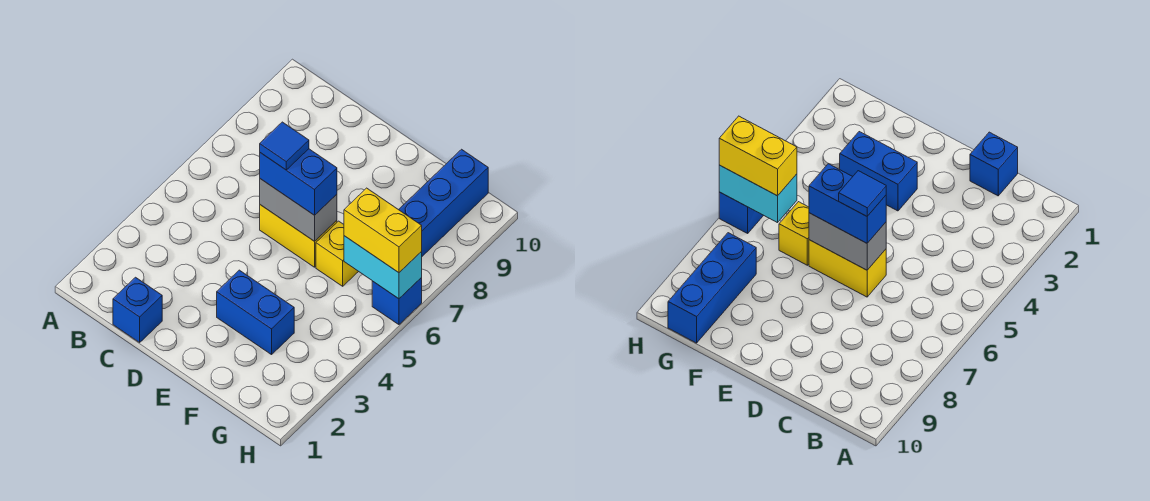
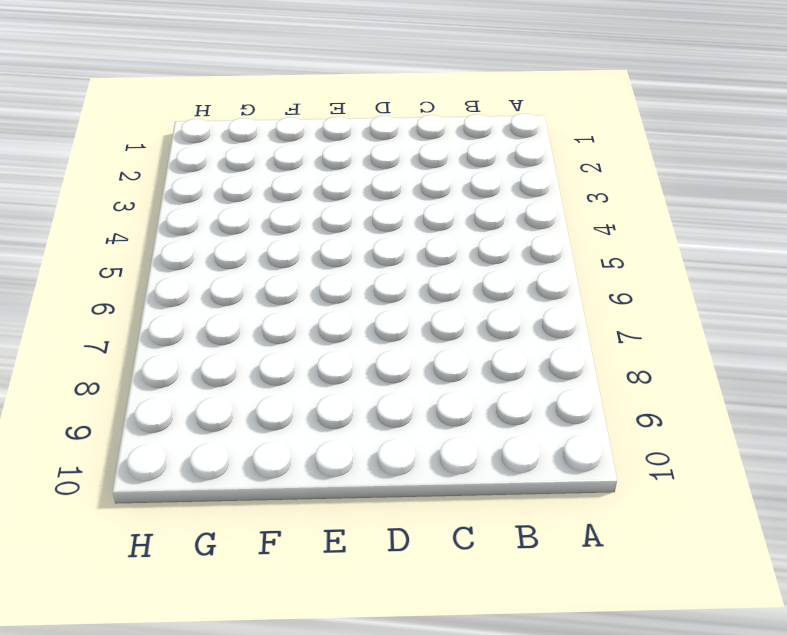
none -> blue 1x1 brick [113,277,162,342]
none -> yellow 1x2 brick [260,205,337,267]

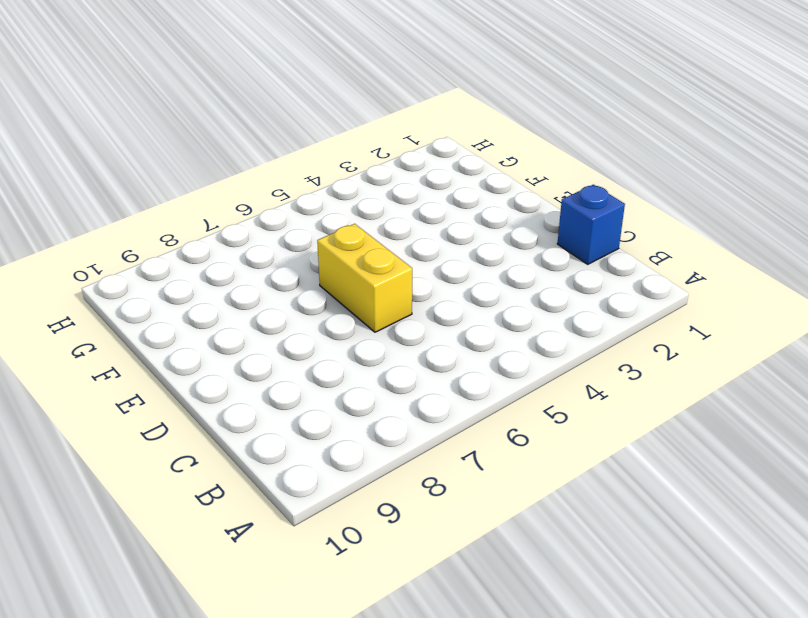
none -> blue 1x2 brick [217,270,294,355]
none -> yellow 1x1 brick [316,221,359,286]

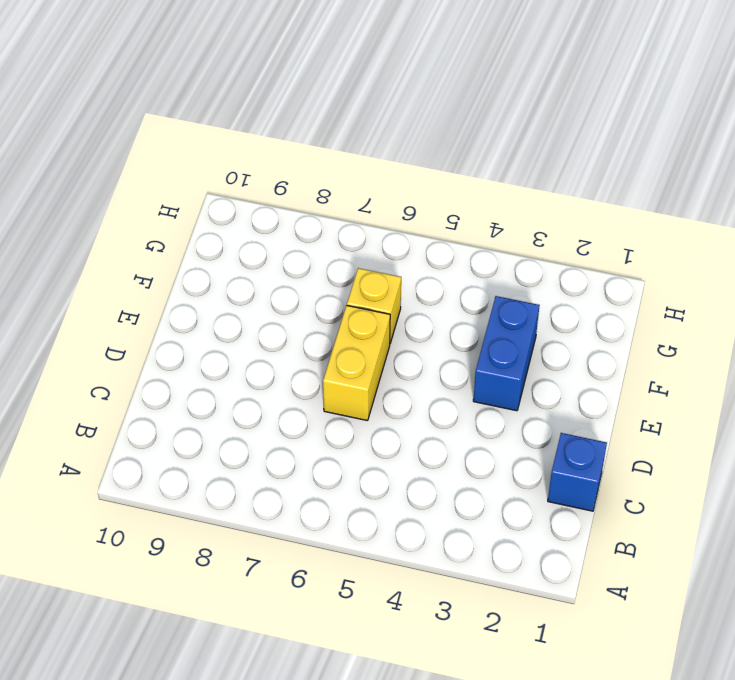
none -> blue 1x3 brick [399,149,488,256]
none -> blue 1x1 brick [372,278,422,325]

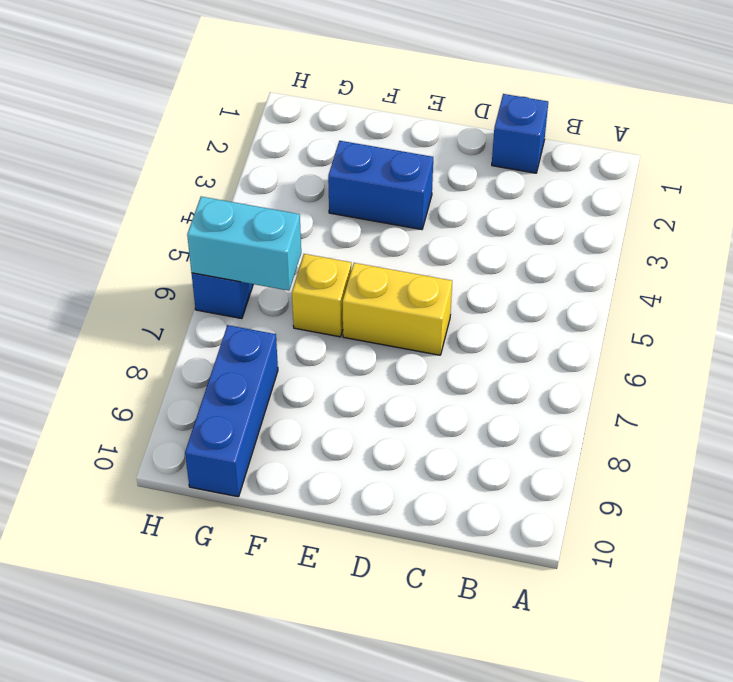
none -> grey 1x2 brick [260,179,337,241]
none -> blue 1x2 brick [260,149,337,215]

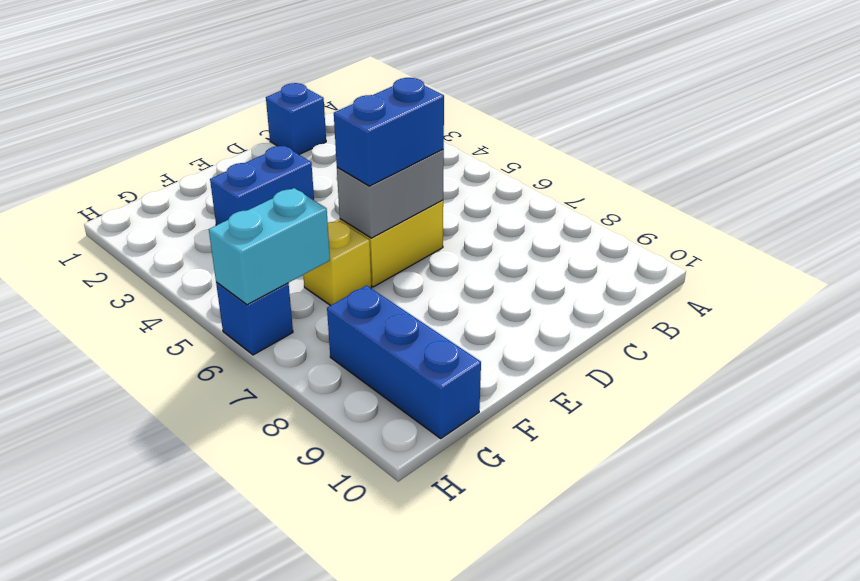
none -> yellow 1x2 brick [344,188,422,273]
none -> blue 1x1 tile [260,122,309,170]

